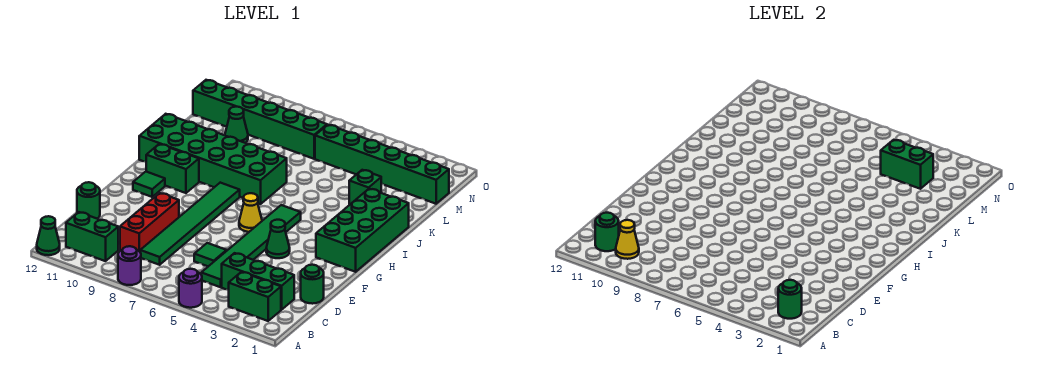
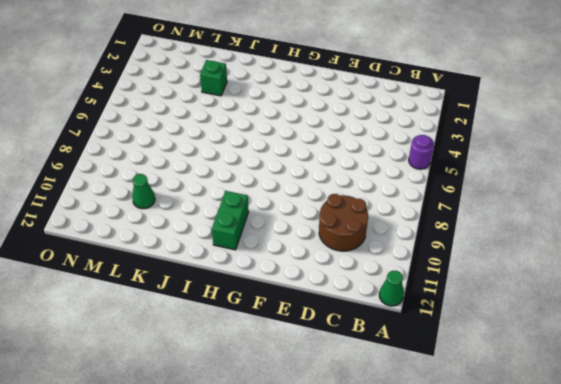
brown 2x2 round brick [319,194,368,251] -> red 1x3 brick [120,193,179,252]
none -> purple 1x1 round brick [118,246,141,285]
none -> green 1x2 brick [229,272,281,321]
none -> green 1x2 brick [66,212,118,261]

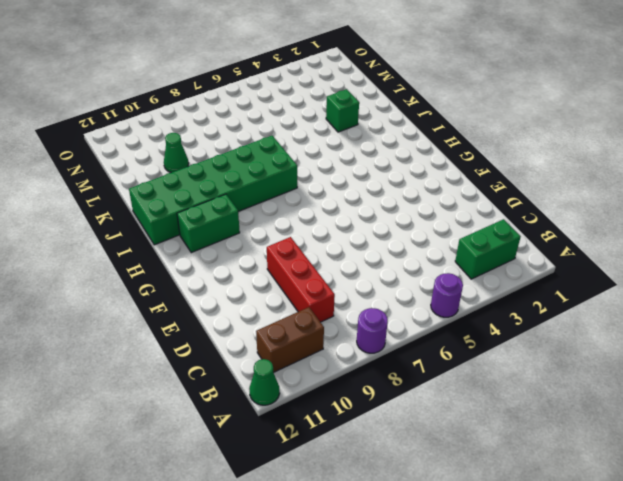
brown 1x2 brick [256,307,324,372] -> green 1x2 brick [66,212,118,261]
none -> green 1x3 brick [222,253,294,310]
none -> green 1x6 tile [201,205,301,287]
none -> green 1x6 tile [140,183,240,265]

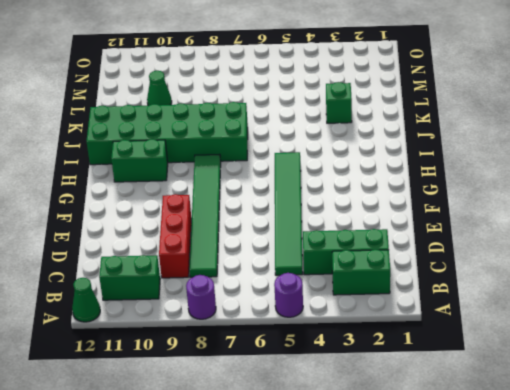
none -> green 1x1 round brick [301,265,324,304]
none -> green 1x1 tile [194,243,227,266]
none -> green 1x1 round brick [77,182,100,219]

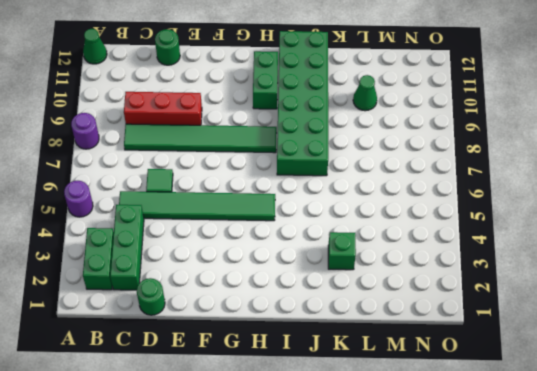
none -> green 1x2 brick [66,212,118,261]
none -> green 1x1 cone [266,220,290,258]
none -> green 2x4 brick [316,189,409,272]

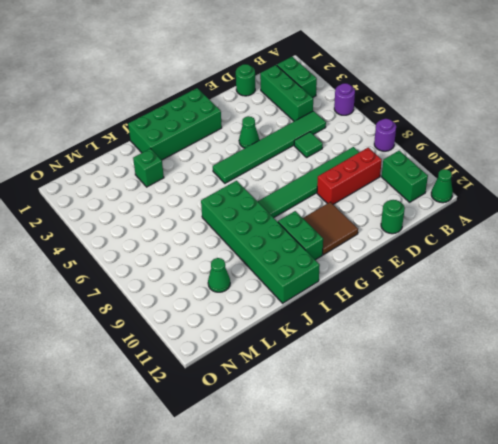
brown 2x2 tile [303,202,358,255] -> green 1x1 tile [133,172,165,197]
none -> yellow 1x1 cone [239,193,262,232]
none -> green 1x6 brick [315,125,449,204]
none -> green 1x6 brick [193,80,327,159]

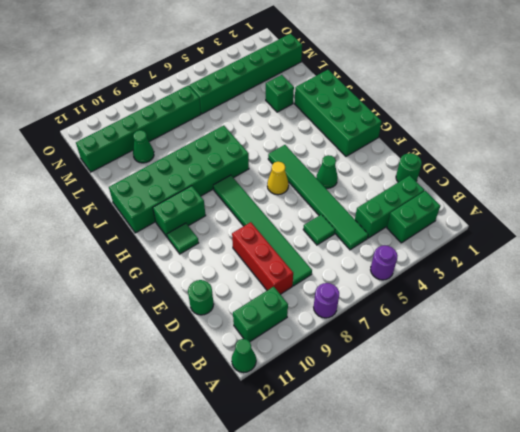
none -> green 1x1 round brick [778,280,802,319]
none -> yellow 1x1 cone [616,220,639,259]
none -> green 1x1 round brick [595,213,619,251]

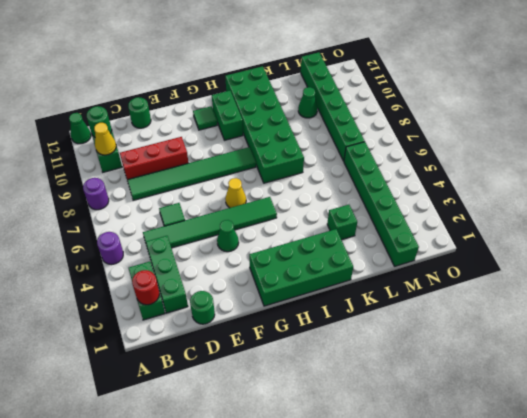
red 1x1 round brick [132,270,159,305] -> green 1x1 round brick [778,280,802,319]
none -> green 1x2 brick [881,140,933,189]

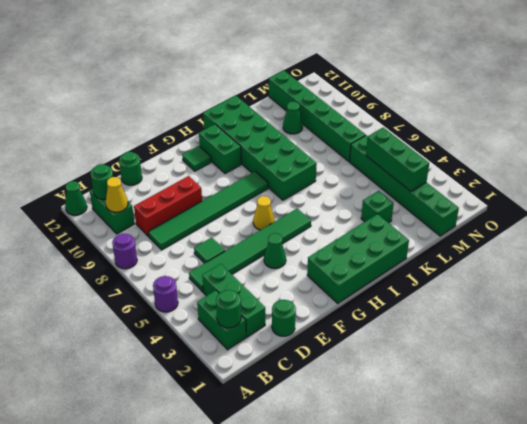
green 1x3 brick [366,128,429,191] -> green 1x2 brick [881,140,933,189]

